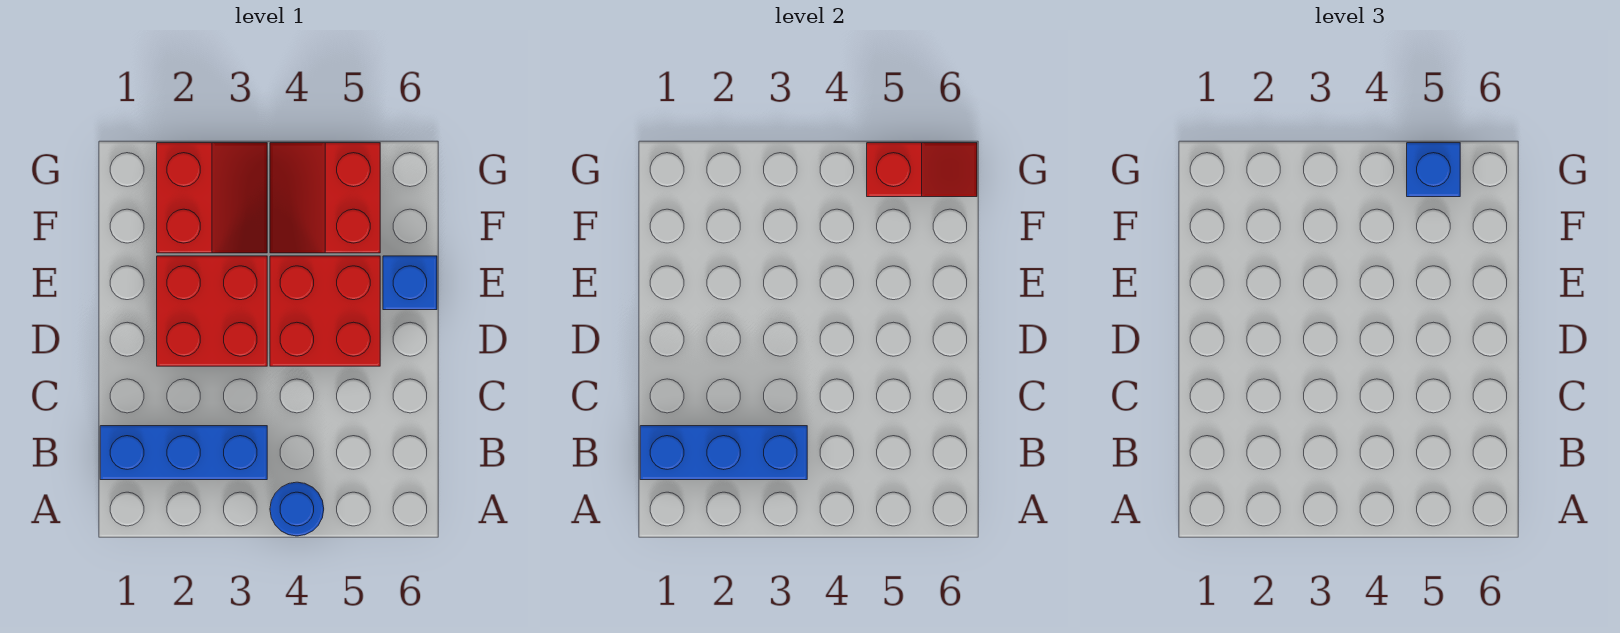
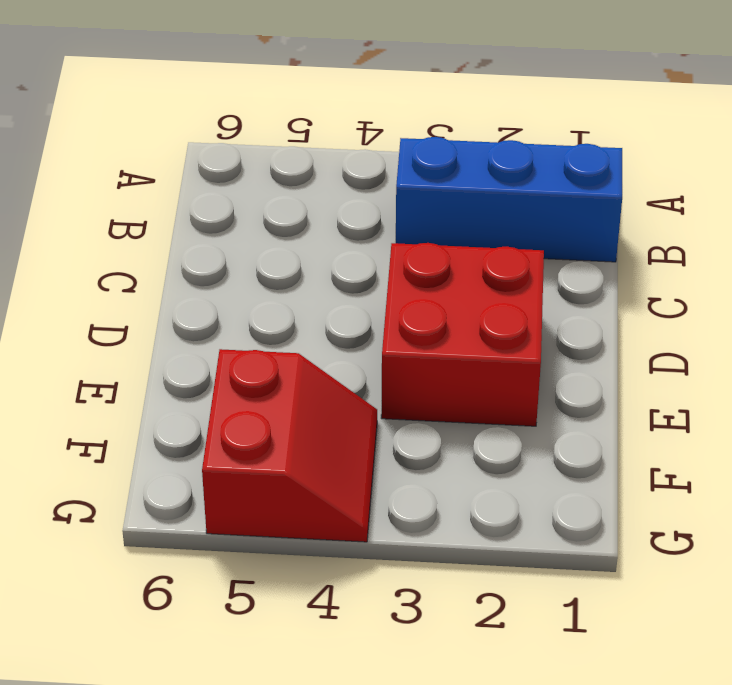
none -> blue 1x1 round brick [270,482,324,536]
none -> red 2x2 brick [270,256,380,366]

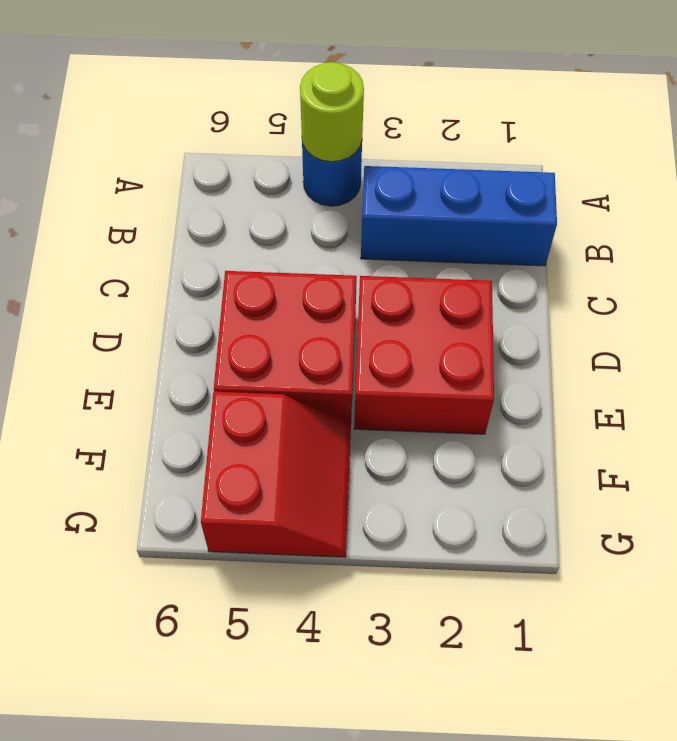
lime 1x1 round brick [300,62,364,162] -> none
none -> blue 1x1 brick [383,256,437,310]
none -> red 2x2 slope [157,143,267,253]

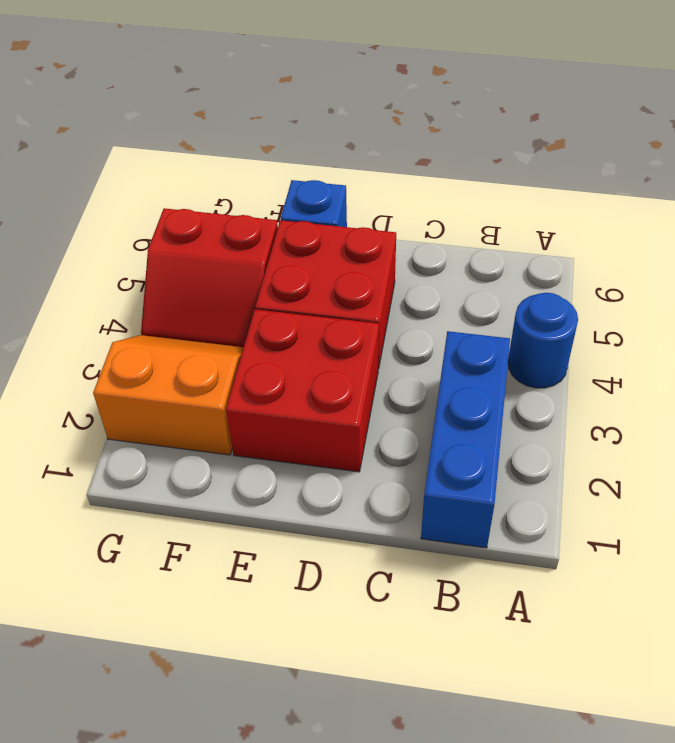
orange 2x2 slope [93,335,243,455] -> red 2x2 slope [157,143,267,253]
none -> blue 1x3 brick [640,426,807,480]
none -> red 1x2 slope [867,143,977,197]

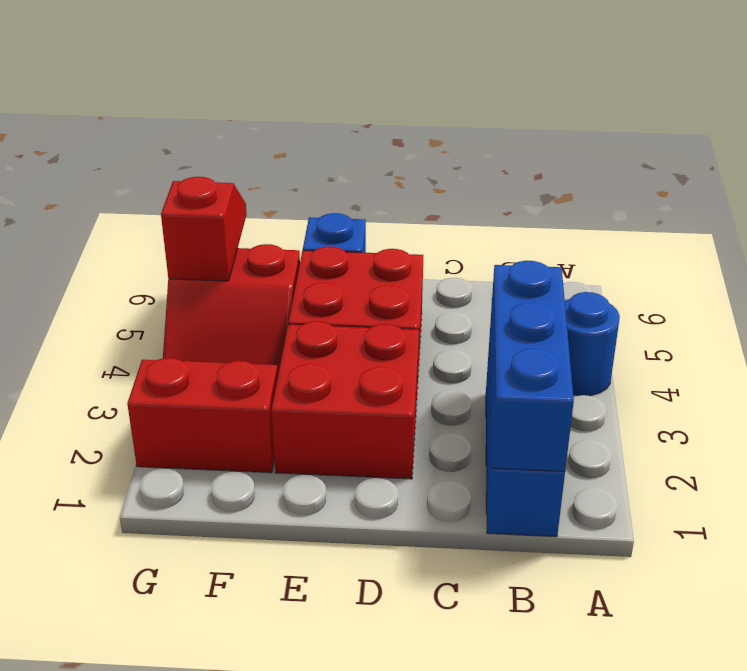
none -> blue 1x1 brick [1407,143,1460,197]

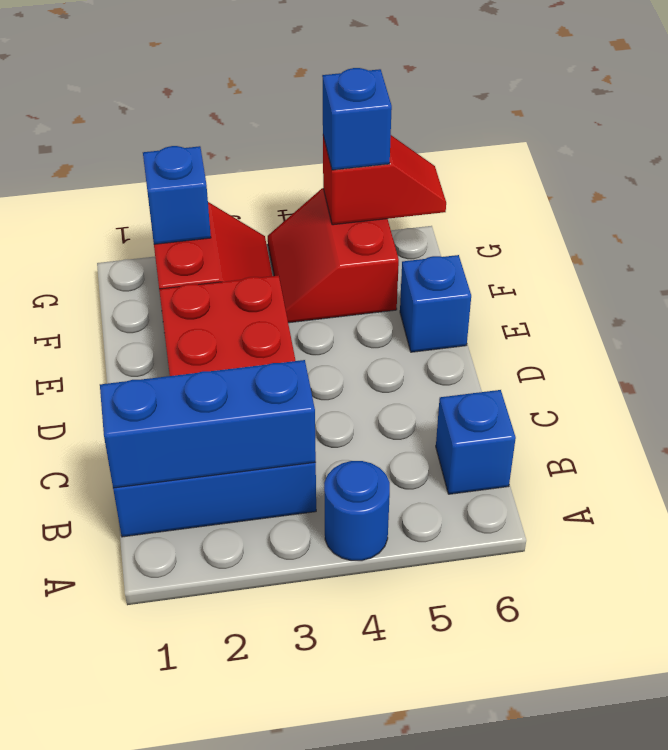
blue 1x1 brick [436,390,516,494] -> none
blue 1x1 brick [143,146,211,244] -> none
none -> red 2x2 brick [270,256,380,366]

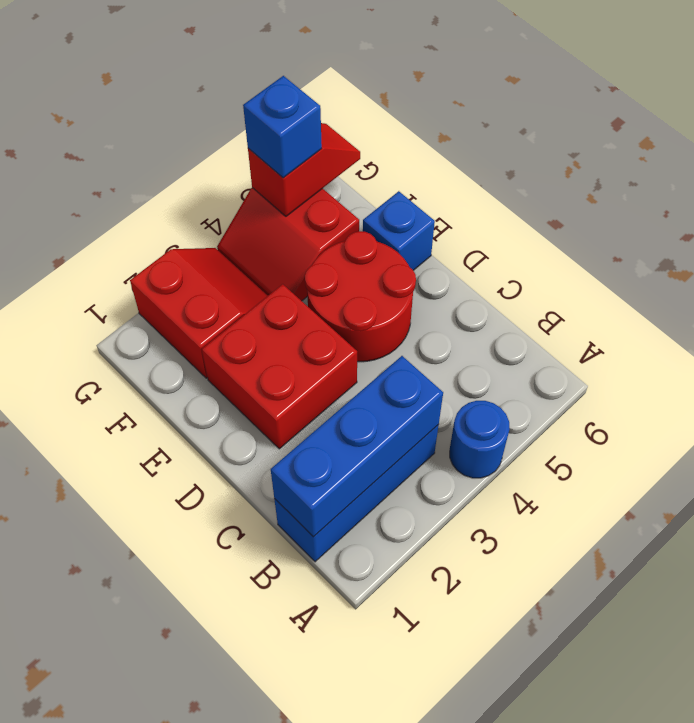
red 2x2 round brick [305,231,416,362] -> red 2x2 brick [270,256,380,366]

